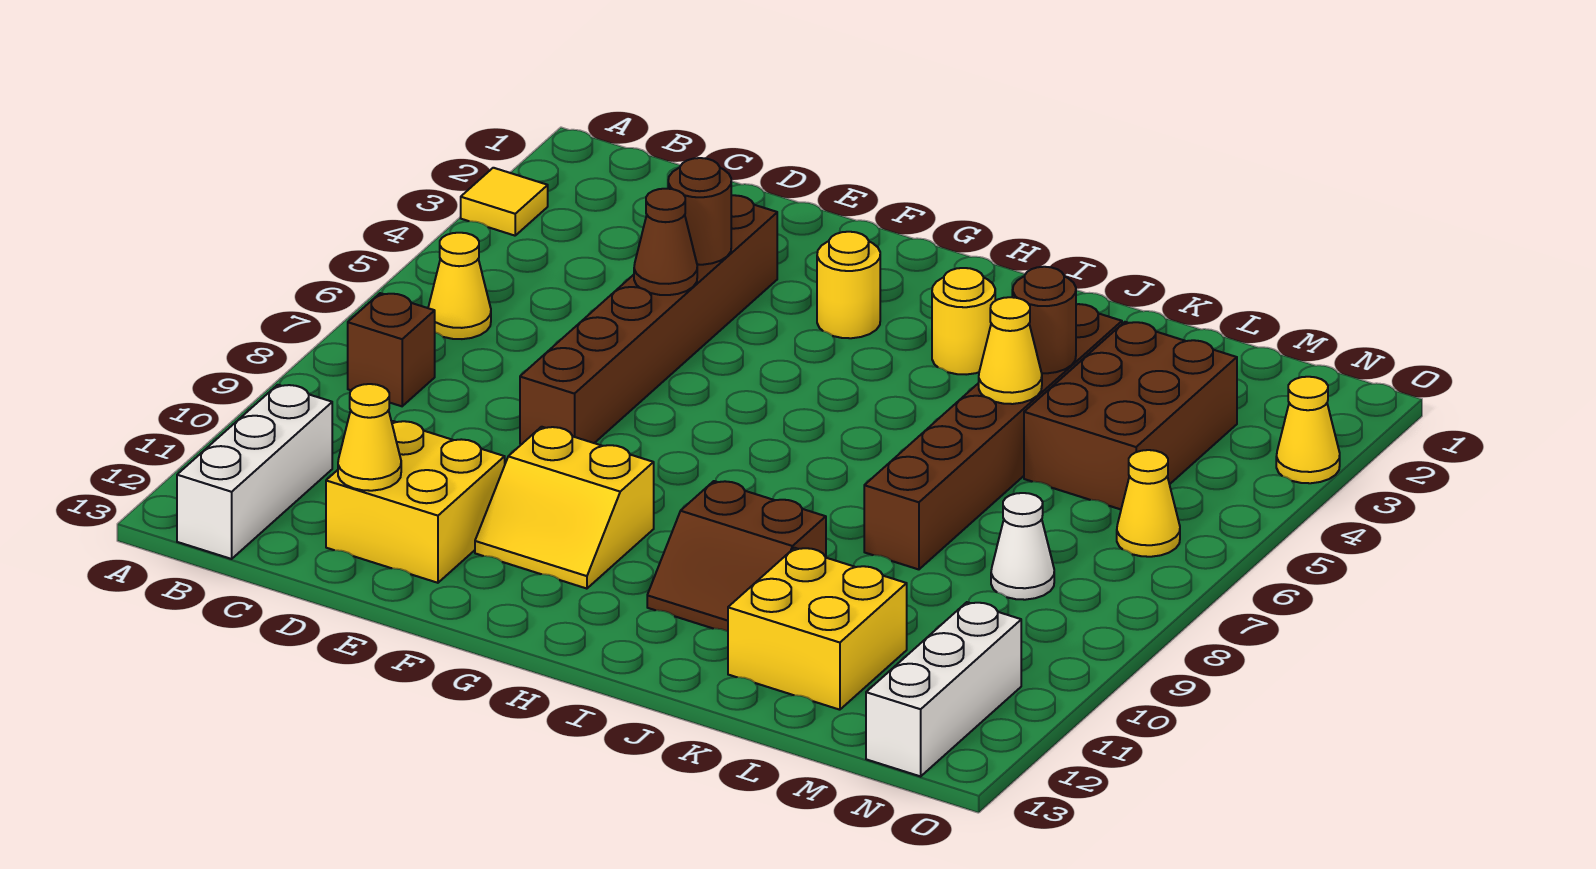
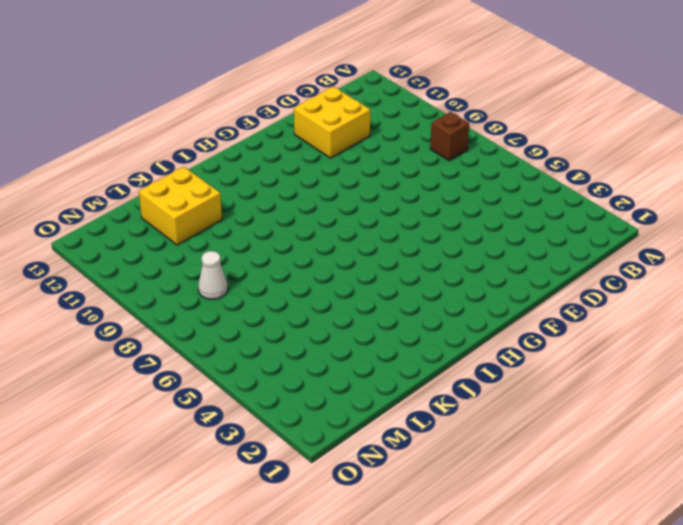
none -> yellow 1x1 tile [461,168,548,236]
none -> yellow 1x1 cone [428,233,491,339]
none -> white 1x3 brick [177,385,332,559]

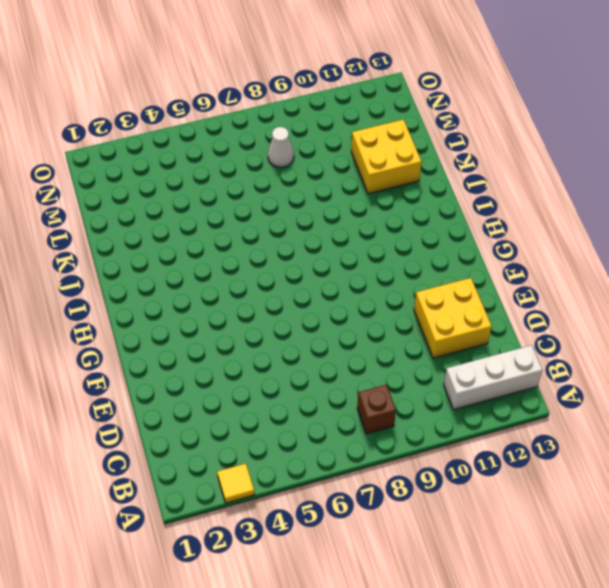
none -> yellow 1x1 cone [428,233,491,339]
none -> brown 1x6 brick [520,195,777,444]
none -> yellow 2x2 slope [475,427,654,589]

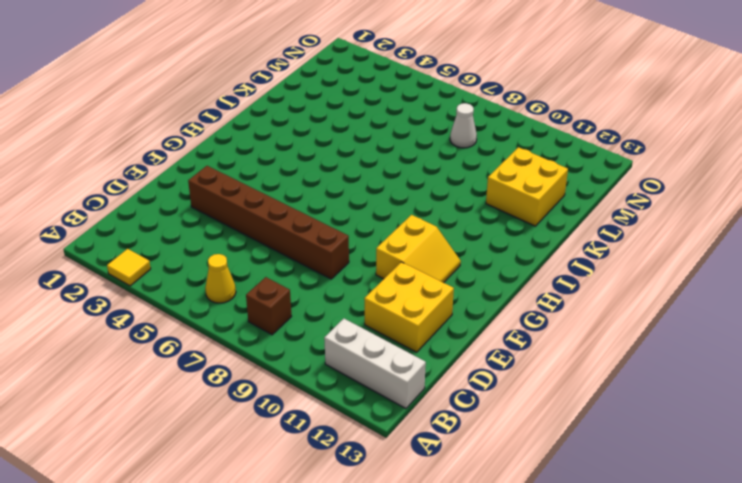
none -> yellow 1x1 round brick [817,232,880,338]
none -> yellow 1x1 round brick [932,268,995,375]
none -> brown 2x2 slope [647,481,826,631]

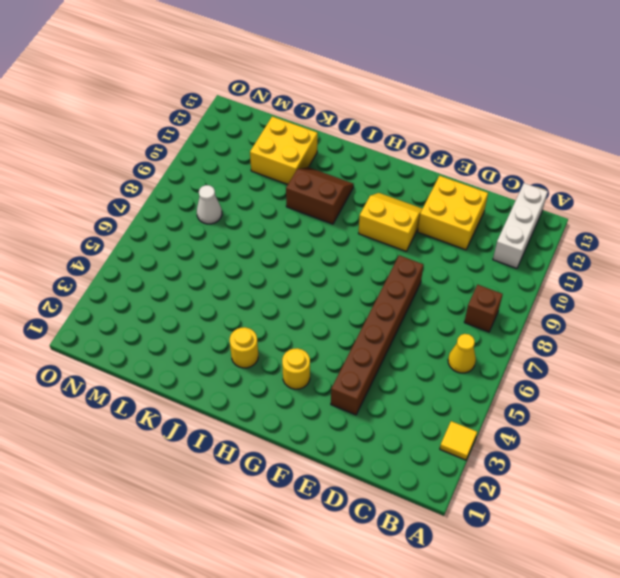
none -> brown 1x6 brick [864,304,1122,569]
none -> brown 2x3 brick [1024,322,1237,509]
none -> yellow 1x1 cone [1117,450,1180,557]

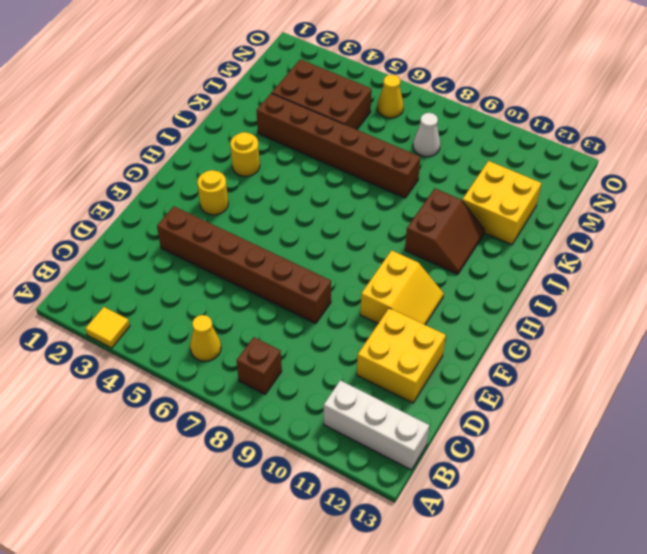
none -> white 1x3 brick [866,602,1021,776]
none -> yellow 1x1 cone [1276,377,1340,483]
none -> yellow 1x1 cone [338,384,401,491]

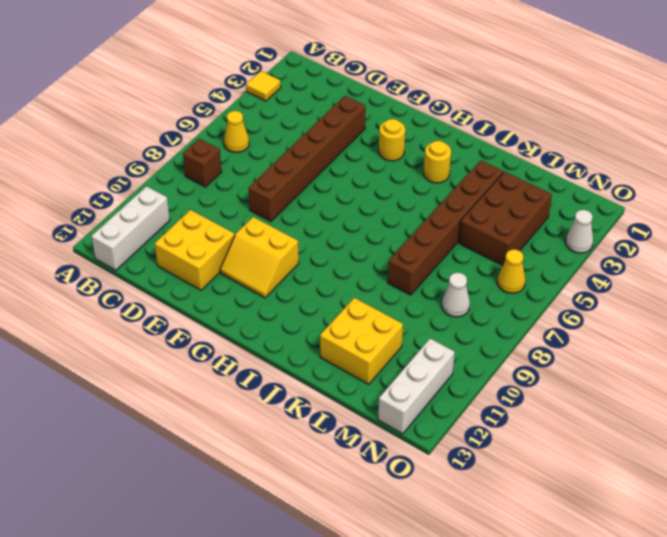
white 1x1 cone [566,210,593,253] -> yellow 1x1 cone [1276,377,1340,483]
none -> brown 2x2 slope [647,481,826,631]
none -> yellow 1x1 cone [338,384,401,491]
none -> brown 1x1 round brick [668,158,731,265]

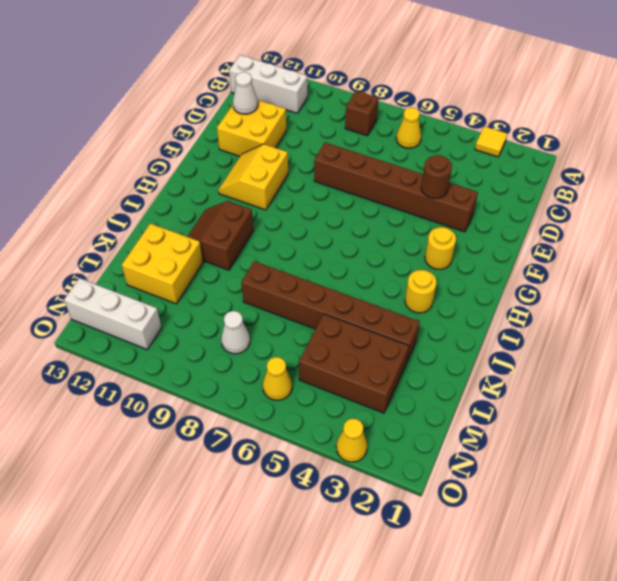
white 1x1 cone [233,72,258,114] -> yellow 1x1 cone [338,384,401,491]
none -> brown 1x1 cone [634,189,697,295]
none -> brown 1x1 round brick [1013,267,1076,373]
none -> yellow 1x1 cone [979,297,1042,404]

